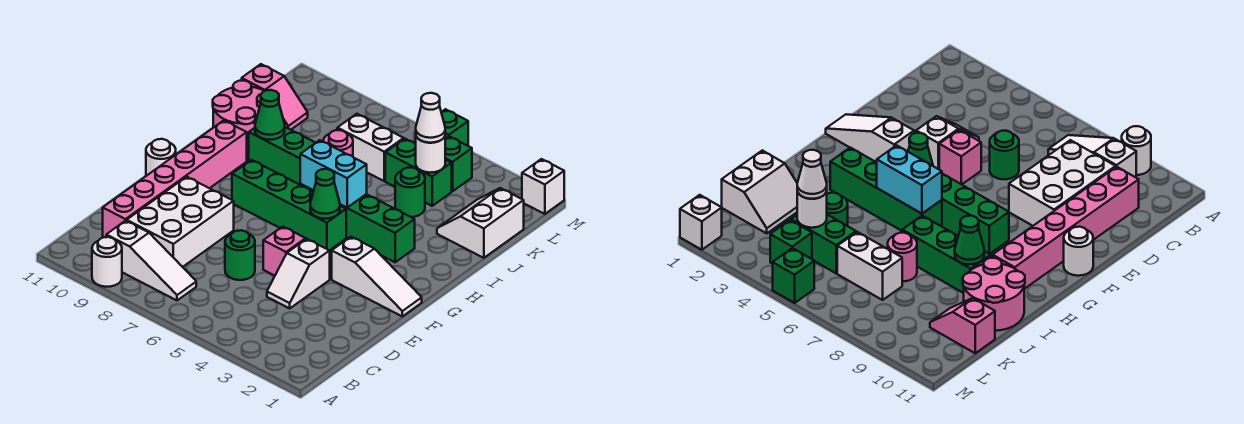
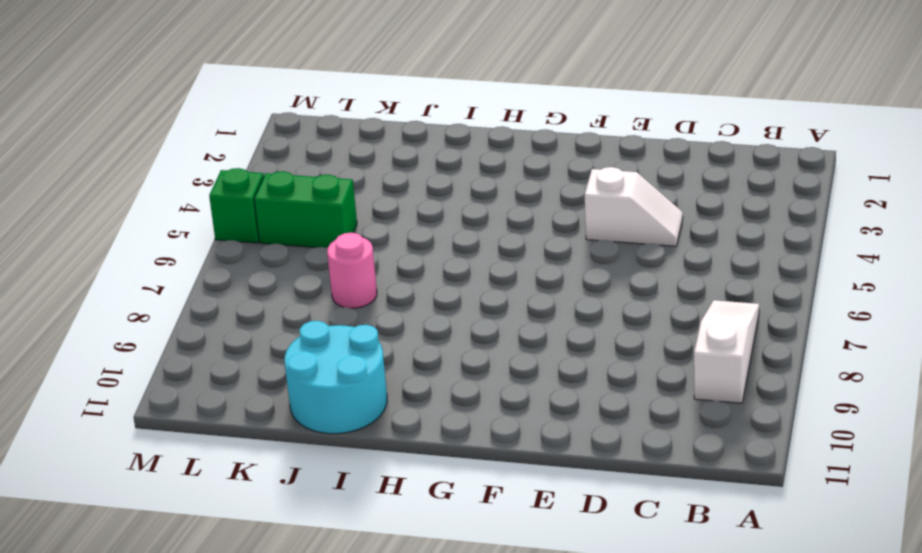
cyan 2x2 round brick [285,321,387,434] -> pink 2x2 round brick [213,80,264,153]
green 1x2 brick [254,171,357,248] -> green 1x2 brick turned to [385,139,452,206]
none -> white 1x1 round brick [92,237,122,287]
none -> white 2x3 brick [127,177,234,267]
none -> pink 1x6 brick [103,120,247,237]

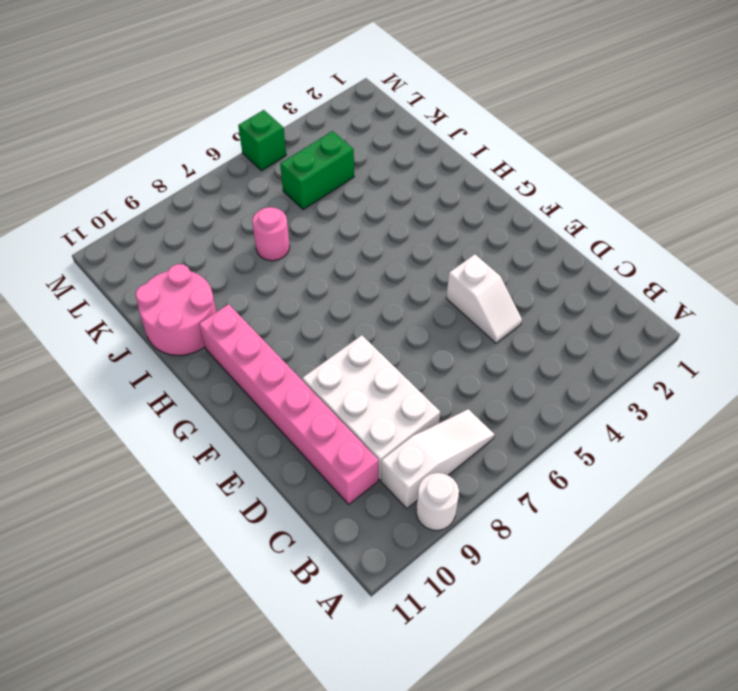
none -> green 1x1 round brick [225,230,255,280]
none -> pink 1x1 brick [263,226,306,276]
none -> white 1x3 slope [332,237,422,316]

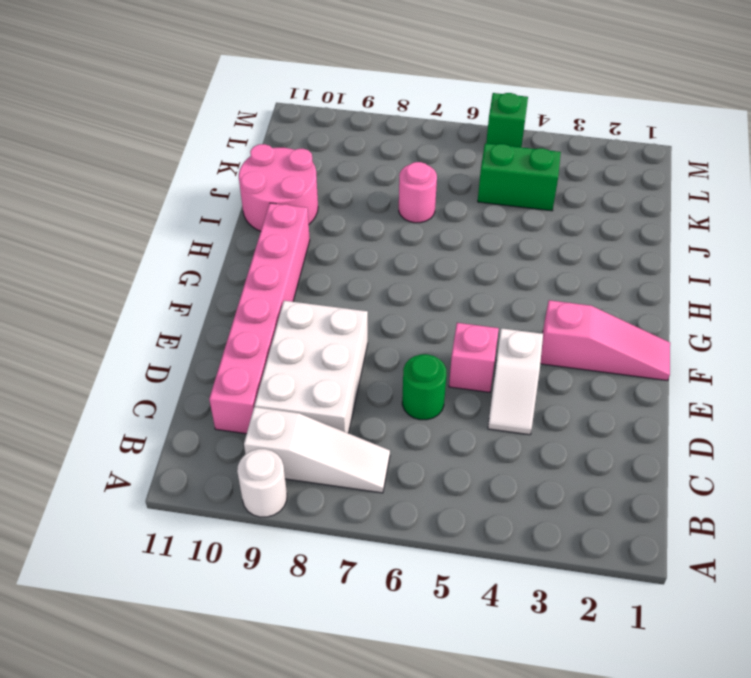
pink 1x3 slope [540,300,670,381] -> white 1x3 slope [332,237,422,316]
none -> white 1x1 round brick [146,139,176,176]
none -> green 1x4 brick [232,160,346,250]
none -> green 1x4 brick [300,184,415,262]

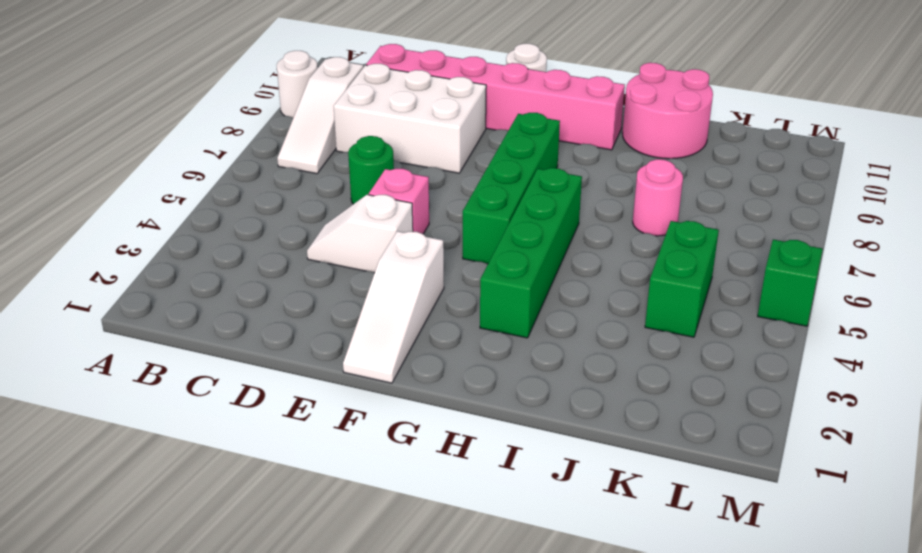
none -> green 1x3 brick [249,127,315,185]
none -> white 2x2 slope [437,188,524,258]
none -> green 1x1 round brick [395,167,425,217]

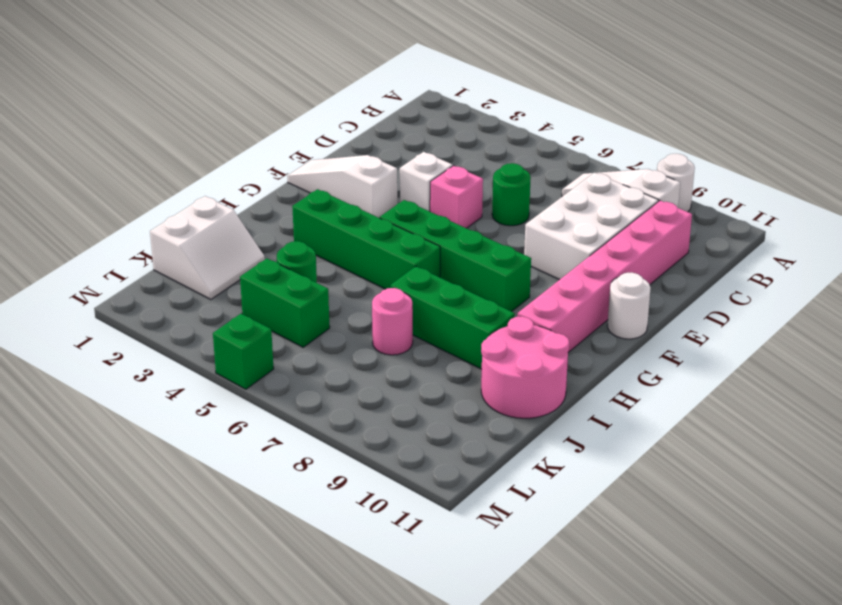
none -> white 1x2 brick [337,114,404,181]
none -> pink 1x2 slope [242,64,308,130]
none -> green 1x1 brick [445,136,472,191]

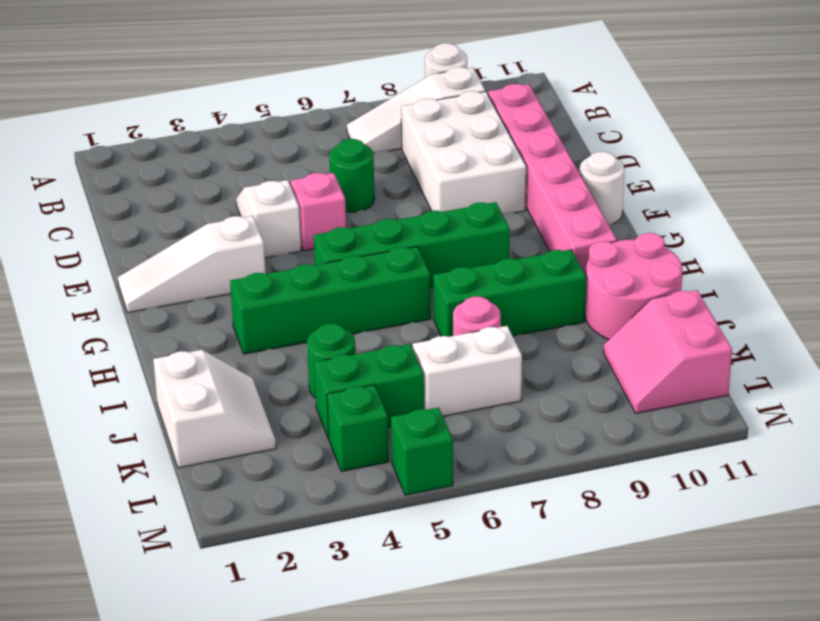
pink 2x2 slope [604,290,732,413] -> pink 1x2 slope [242,64,308,130]
none -> white 1x1 brick [522,159,564,214]
none -> green 1x1 cone [310,169,340,219]
none -> cyan 1x2 brick [300,140,367,208]

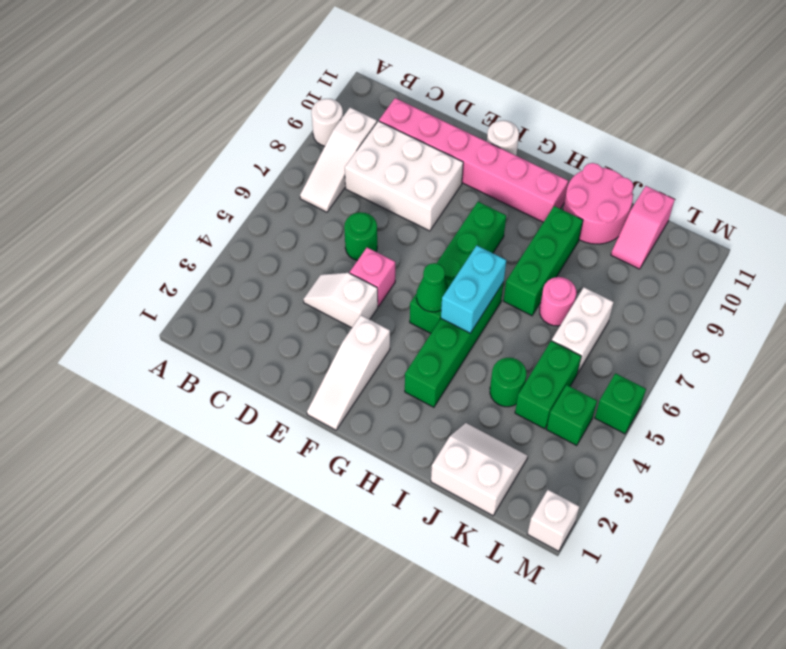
none -> green 1x1 cone [255,90,285,140]
none -> white 1x1 round brick [416,137,445,173]
none -> white 1x1 cone [416,93,445,143]

